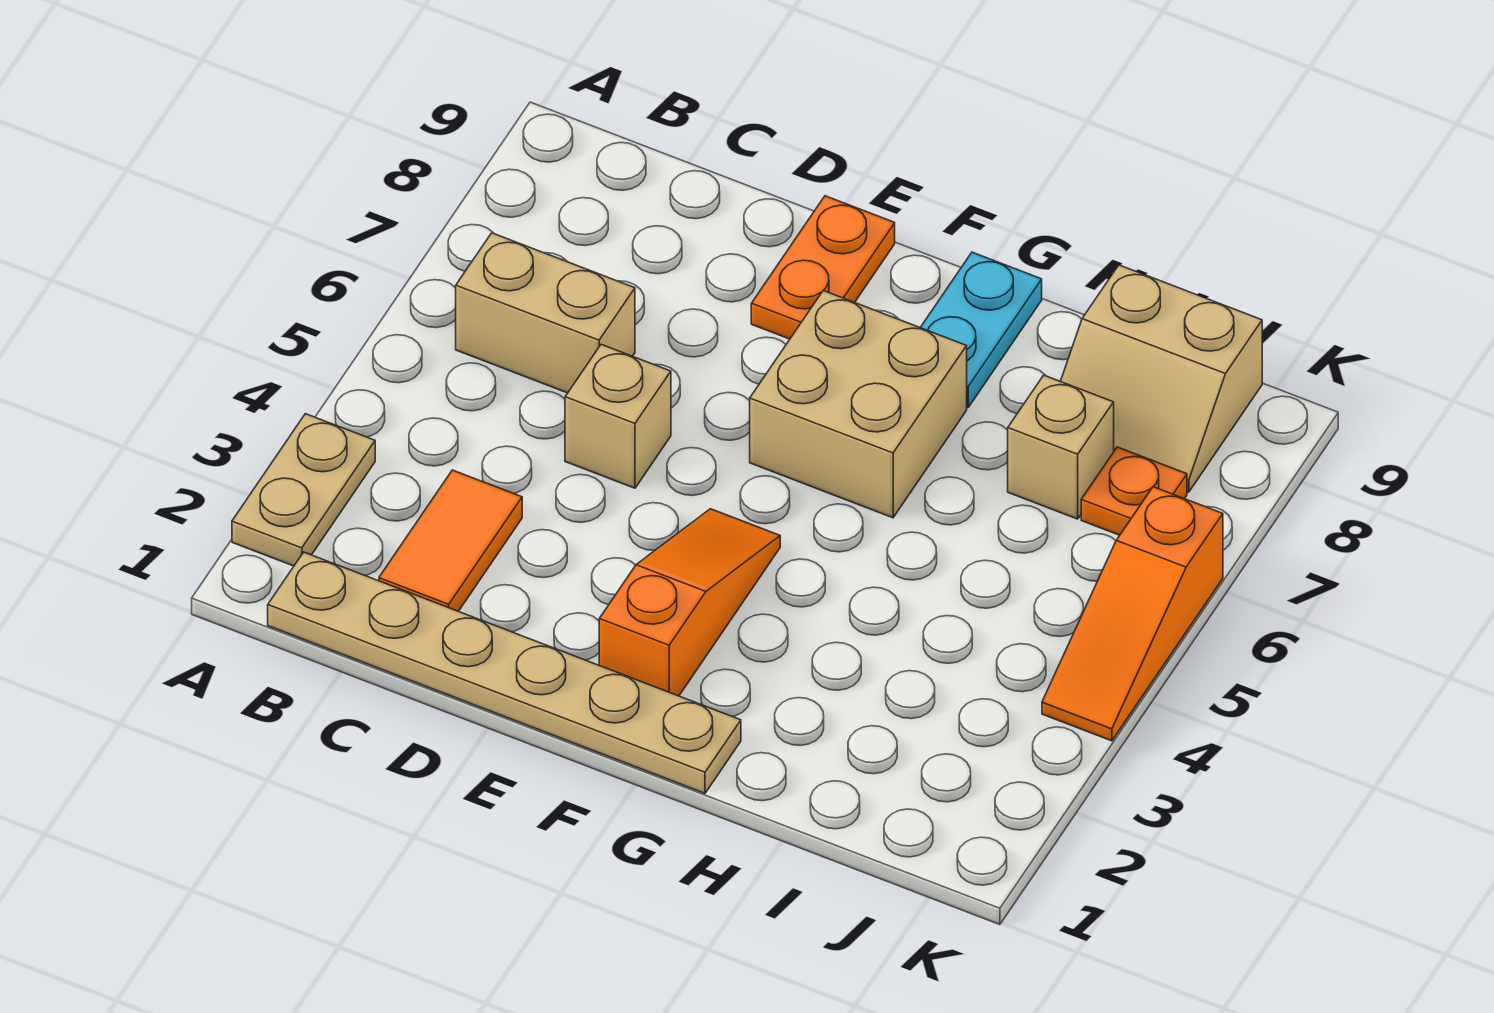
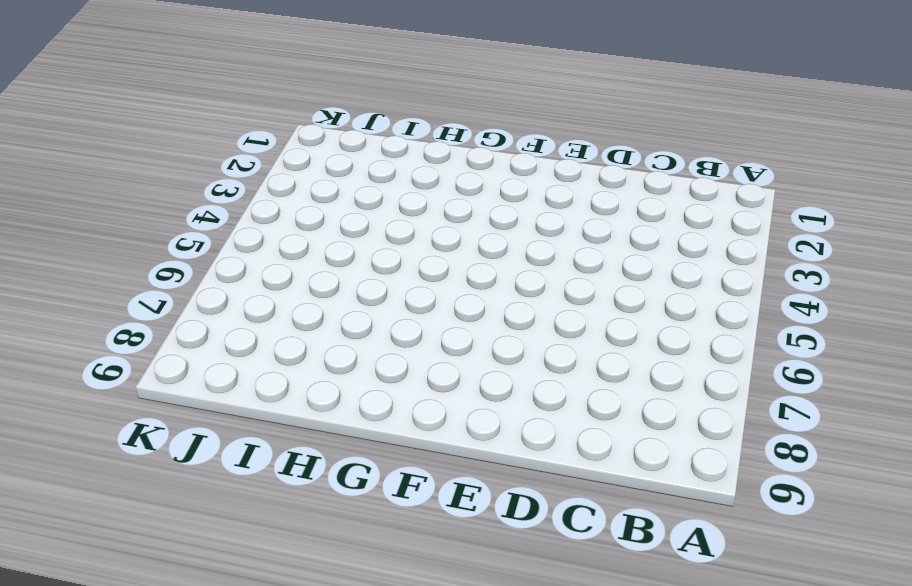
none -> tan 1x2 plate [232,414,375,566]
none -> tan 1x6 plate [268,552,741,793]
none -> tan 1x2 brick [456,233,635,393]

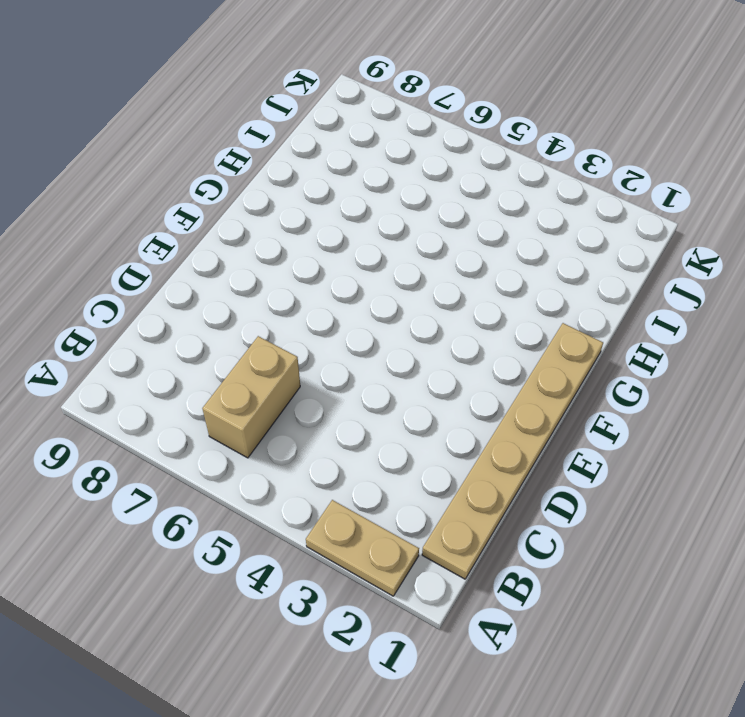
none -> orange 1x2 tile [379,470,522,611]
none -> tan 1x1 brick [565,345,671,488]
none -> orange 1x2 plate [751,196,895,339]

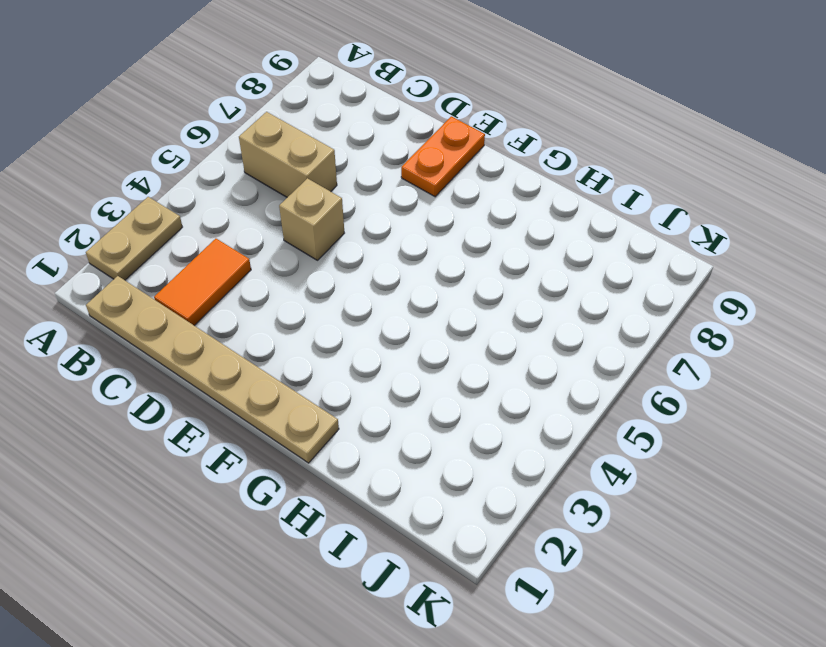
none -> orange 1x3 slope [599,509,780,696]
none -> tan 2x2 brick [750,290,967,518]
none -> cyan 1x2 plate [920,252,1042,407]

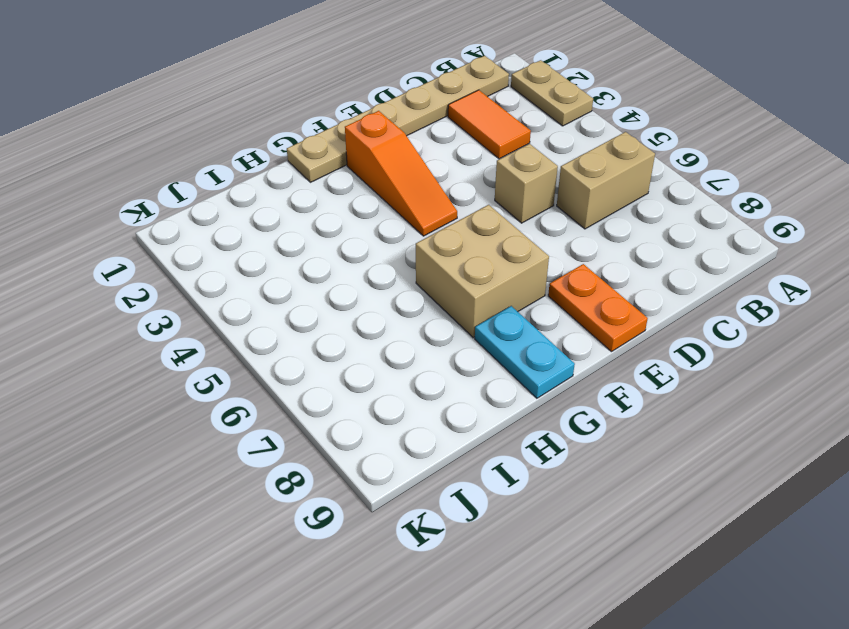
none -> tan 1x1 brick [1008,375,1114,519]
none -> tan 2x2 slope [1061,265,1262,492]
none -> orange 1x1 plate [1081,447,1187,535]

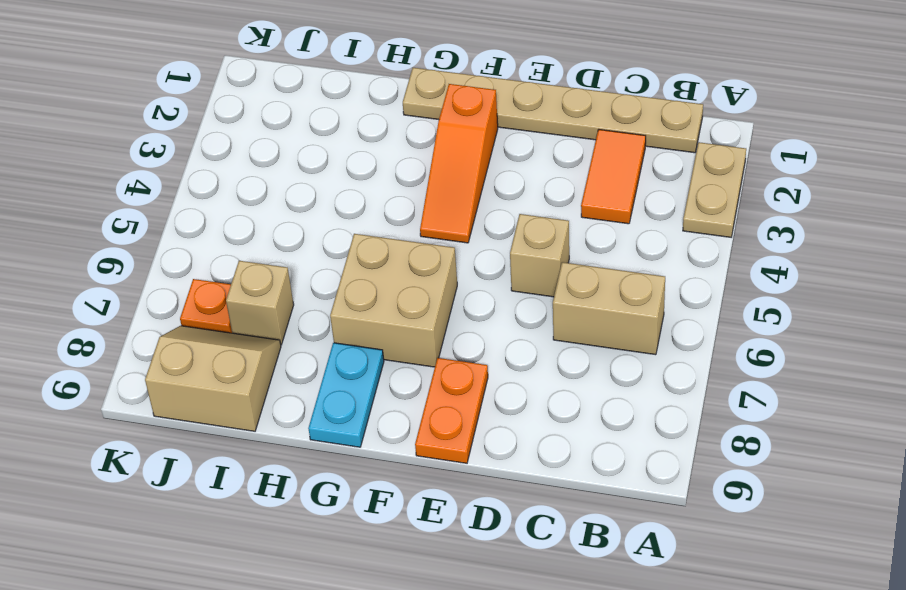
none -> orange 1x3 slope [1042,487,1223,741]

